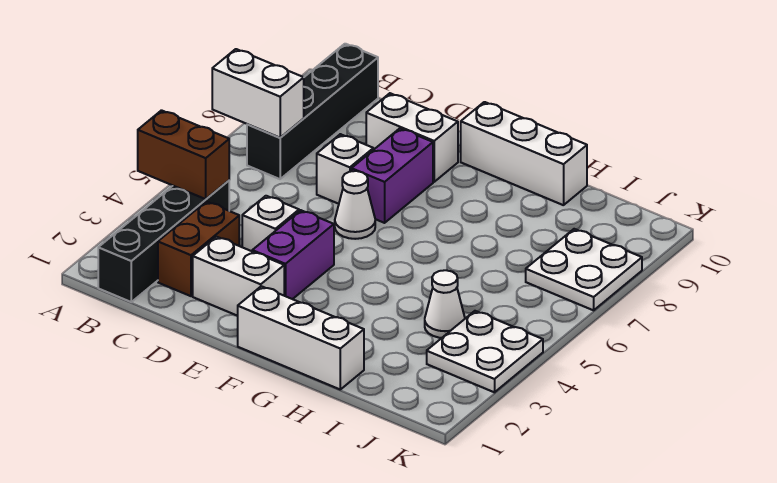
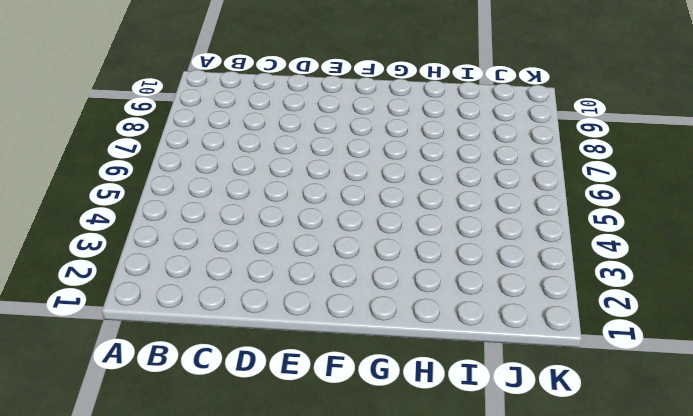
none -> black 1x4 brick [98,181,229,302]
none -> black 1x4 brick [247,44,378,179]
none -> brown 1x2 brick [158,202,239,296]

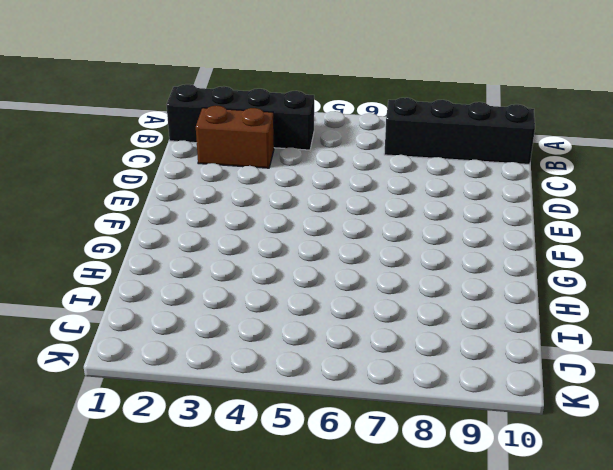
none -> white 1x2 brick [193,237,284,316]
none -> white 1x1 brick [242,196,299,251]
none -> white 1x1 brick [317,134,373,204]

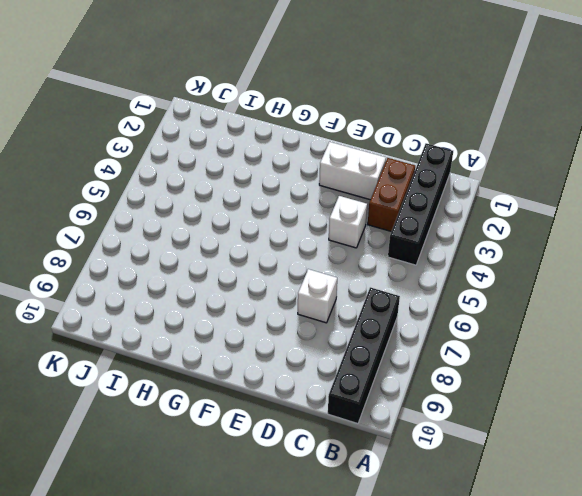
none -> white 1x2 brick [366,93,458,182]
none -> purple 1x2 brick [252,210,334,299]
none -> white 1x1 cone [335,171,375,239]

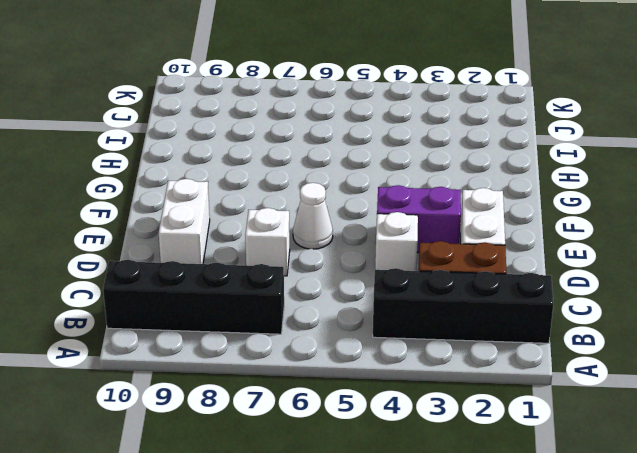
none -> purple 1x2 brick [352,128,433,223]
none -> white 1x3 brick [238,286,364,389]
none -> white 1x3 brick [461,102,587,205]

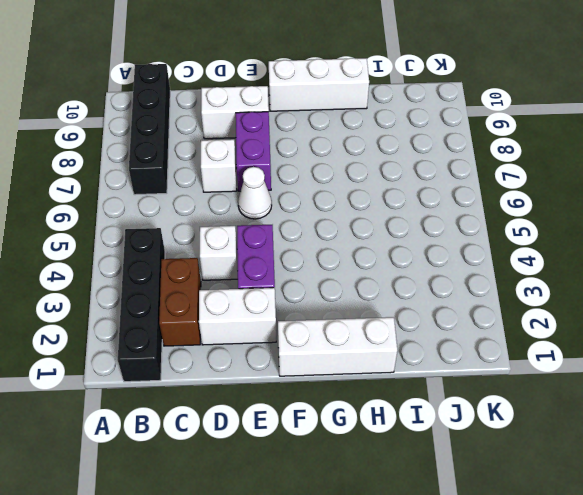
none -> white 1x1 cone [425,270,465,338]
none -> white 2x2 plate [427,311,543,392]
none -> white 2x2 plate [526,229,642,310]

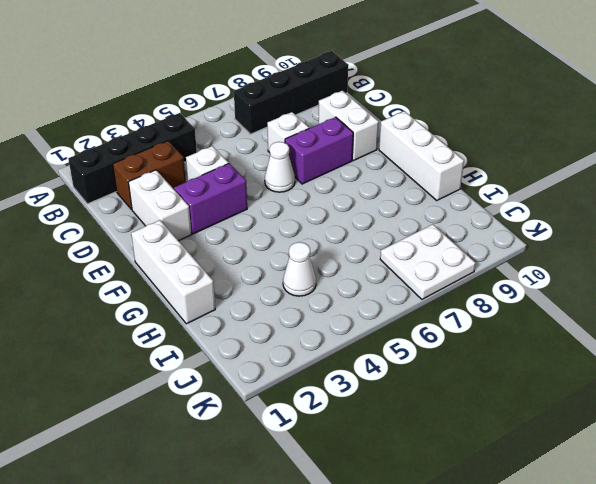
none -> white 2x2 plate [427,311,543,392]
none -> brown 1x2 brick [138,110,229,199]
none -> white 1x2 brick [212,49,304,138]

